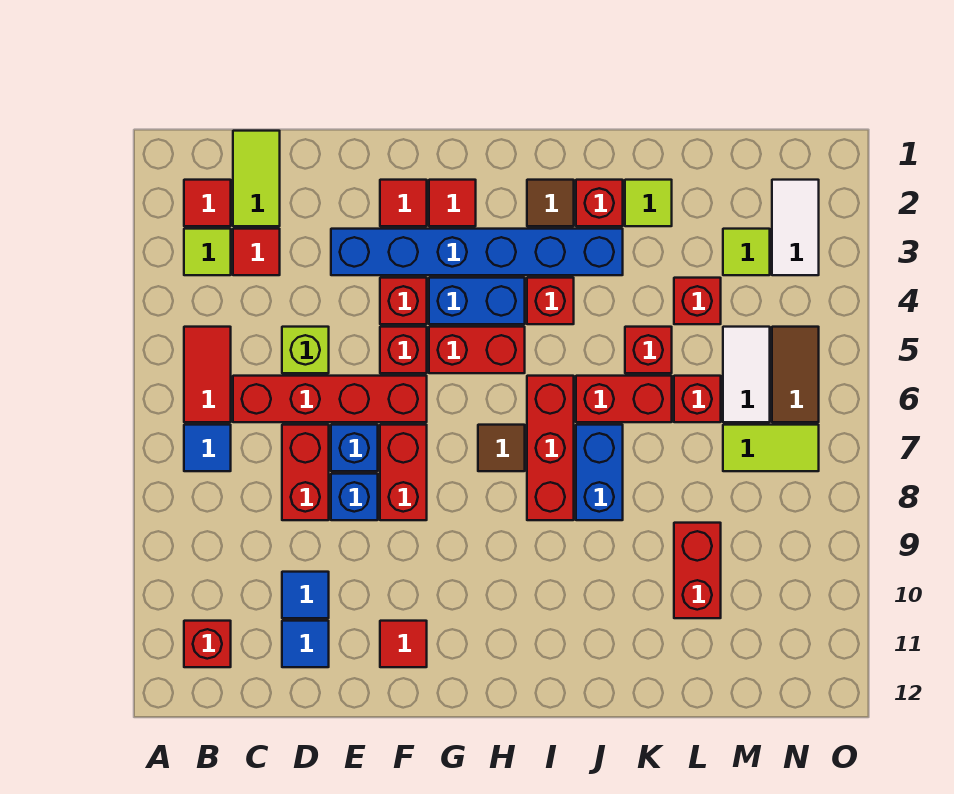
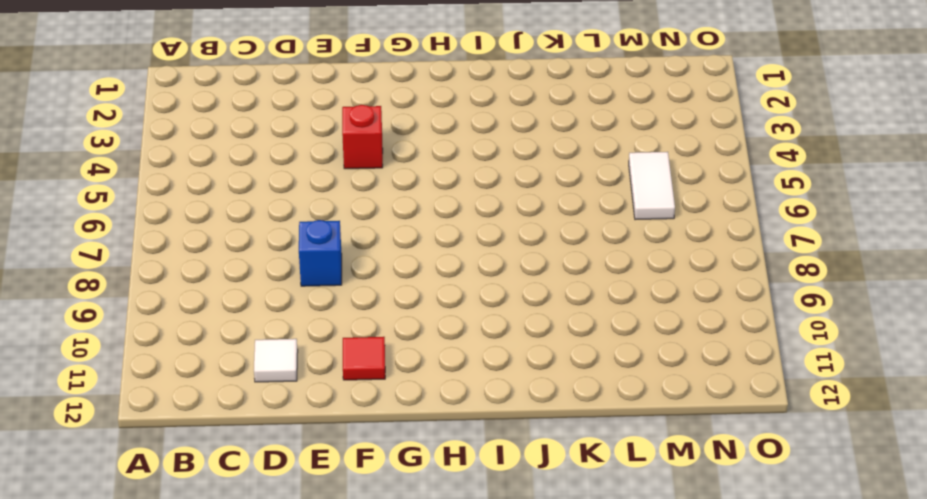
white 1x1 tile [254,339,298,382] -> blue 1x1 tile [282,621,329,667]
none -> red 1x1 tile [184,180,231,226]
none -> lime 1x1 tile [184,229,231,275]
none -> red 1x2 tile [184,327,231,422]
none -> blue 1x1 tile [184,425,231,471]

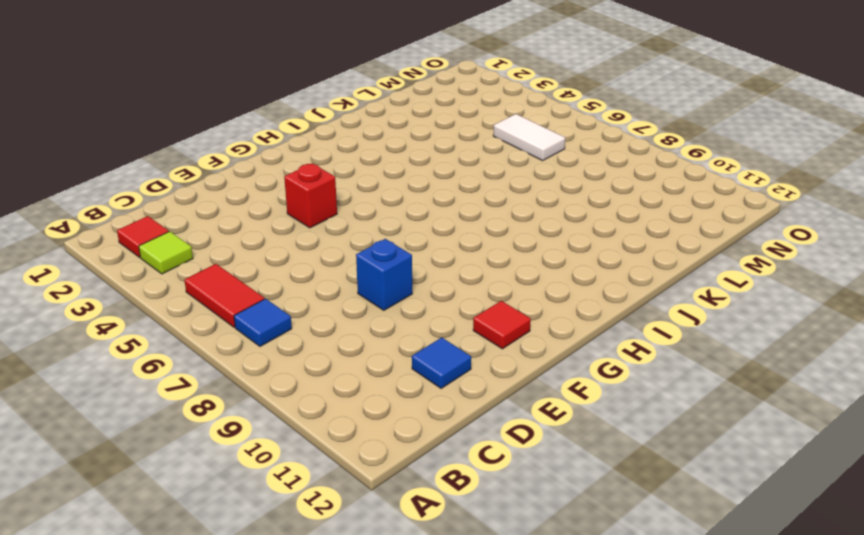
none -> red 1x1 brick [184,621,231,667]
none -> lime 1x2 tile [233,131,280,226]
none -> red 1x1 tile [233,229,280,275]
none -> red 1x4 brick [233,376,427,422]

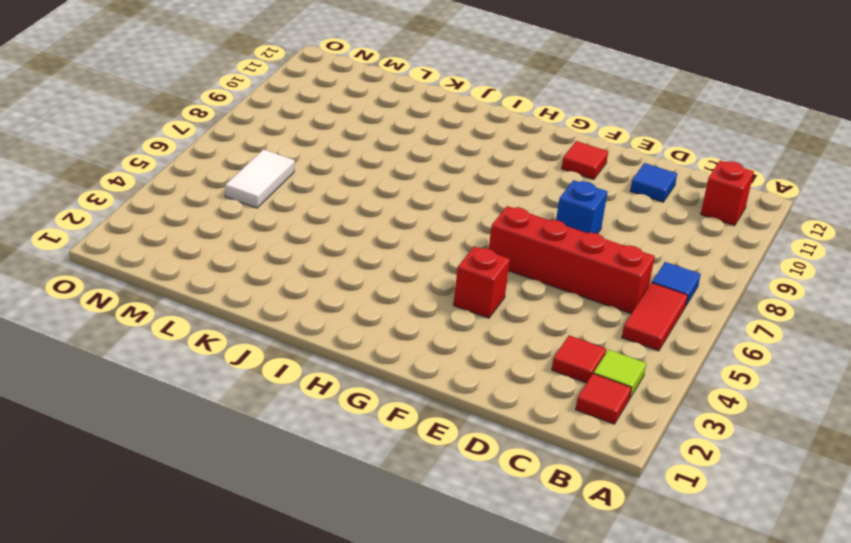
none -> lime 1x2 tile [233,131,280,226]
none -> lime 1x1 brick [282,327,329,373]
none -> red 1x2 brick [282,425,329,520]
none -> blue 1x1 tile [282,572,329,618]

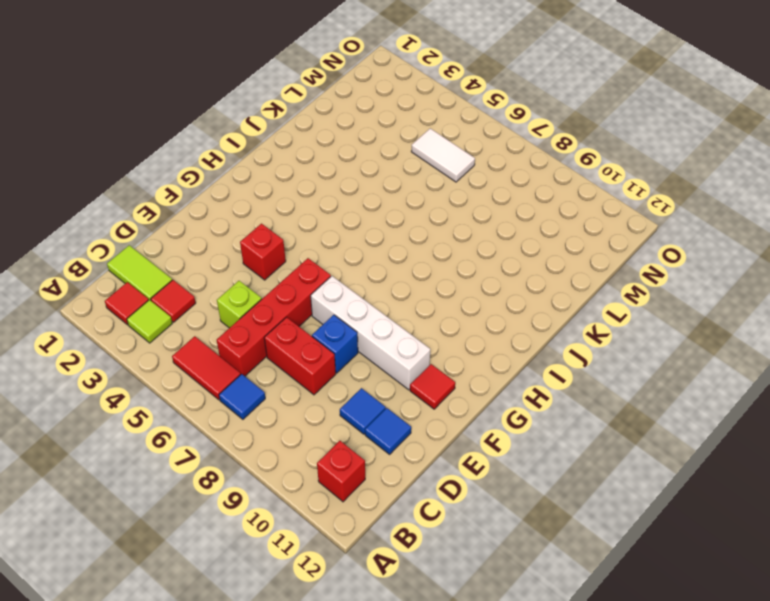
white 1x4 brick [311,276,430,390] -> red 1x2 brick [380,425,427,520]
none -> blue 1x6 brick [331,229,623,275]
none -> blue 1x1 brick [331,425,378,471]
none -> red 1x1 tile [380,180,427,226]
none -> red 1x1 brick [380,327,427,373]

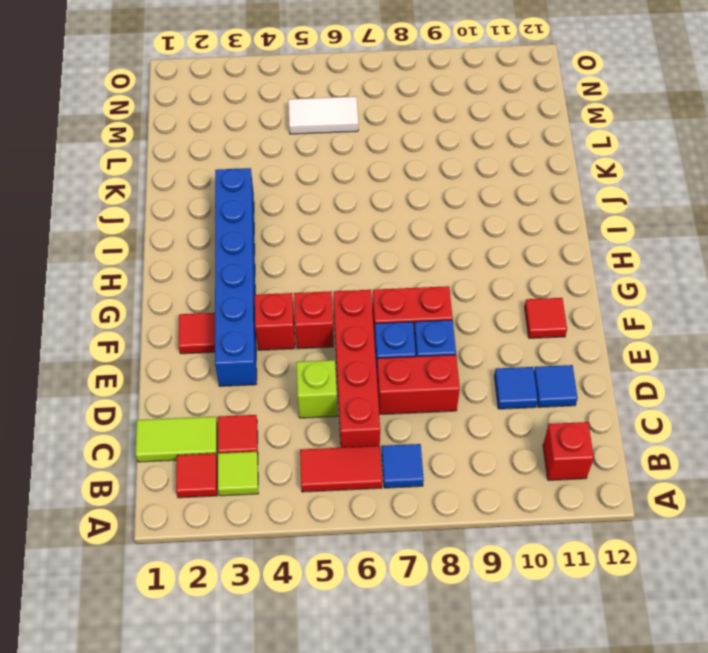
none -> red 1x1 tile [429,180,476,226]
none -> blue 1x2 brick [429,278,525,324]
none -> red 1x2 brick [429,327,525,373]
none -> brown 1x1 tile [478,425,525,471]

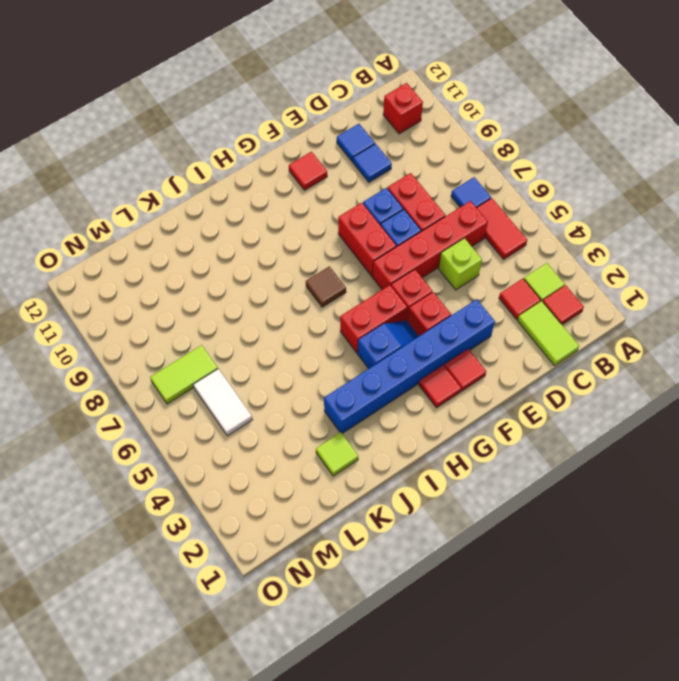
blue 1x2 slope [358,321,419,369] -> blue 1x2 brick [429,278,525,324]
none -> brown 1x1 tile [527,180,574,226]
none -> red 1x1 brick [527,278,574,324]
none -> red 1x3 brick [527,376,574,520]
none -> red 1x1 brick [576,180,623,226]

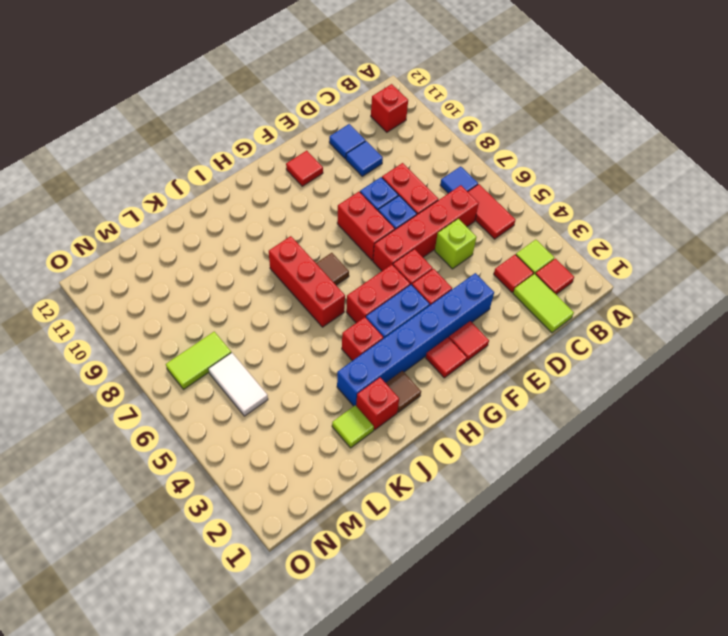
none -> red 1x2 brick [576,376,672,422]
none -> blue 1x2 brick [576,425,623,520]
none -> red 1x1 brick [625,327,672,373]
none -> red 1x1 brick [674,278,721,324]

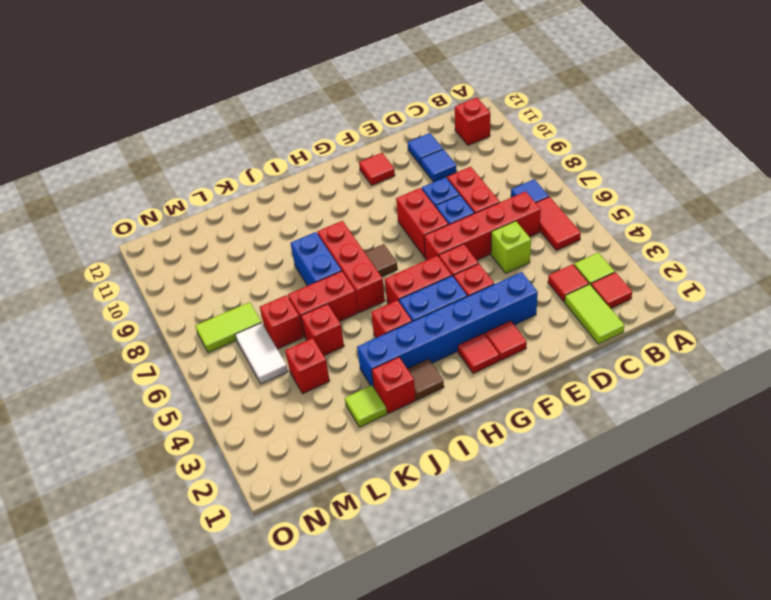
none -> red 1x2 brick [674,523,721,618]
none -> lime 1x1 tile [723,229,770,275]
none -> white 1x2 tile [772,180,819,275]
none -> brown 1x2 tile [772,327,819,422]

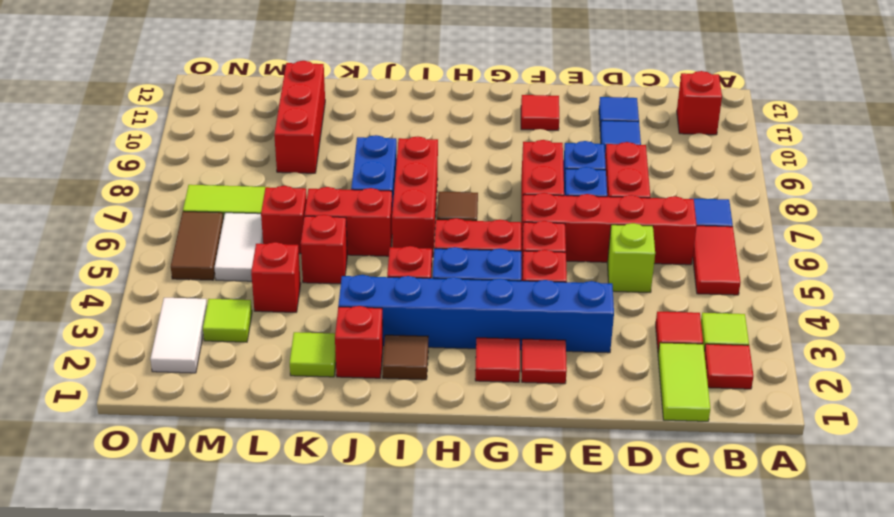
red 1x3 brick [274,61,325,173] -> red 1x2 brick [674,523,721,618]

